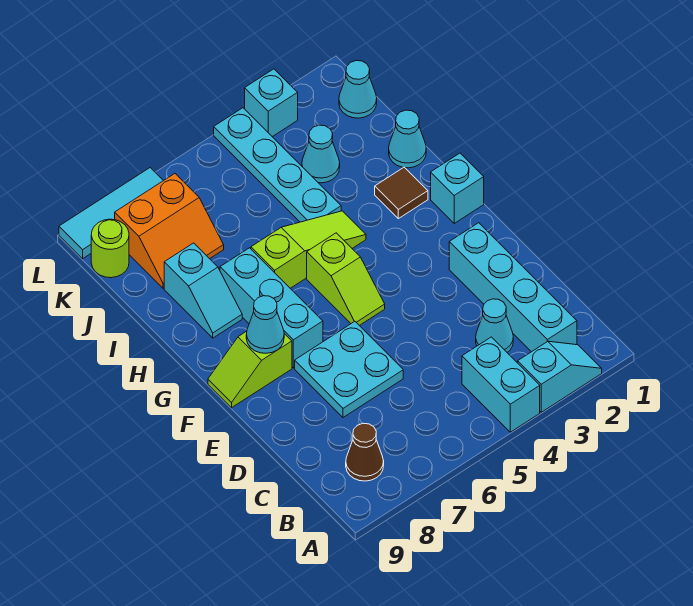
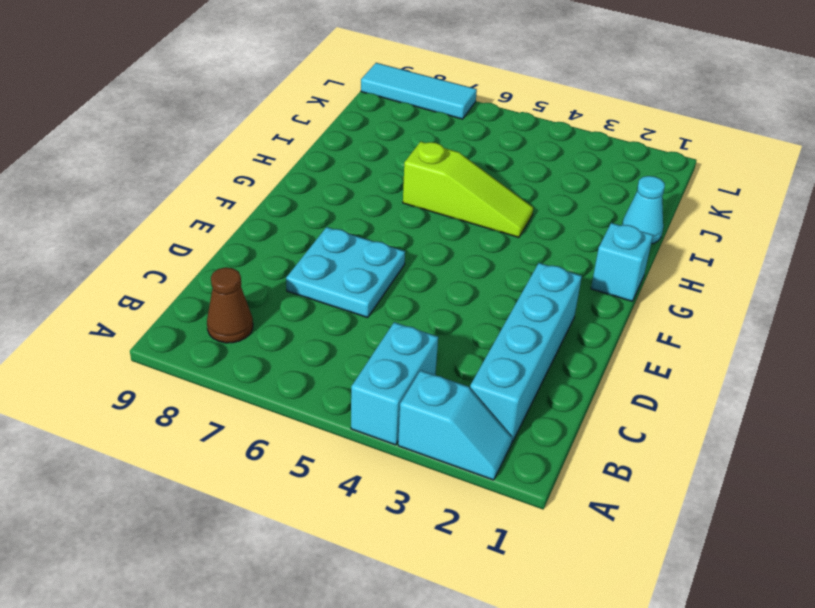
none -> cyan 1x1 cone [476,299,513,352]
none -> lime 1x2 slope [307,233,385,326]
none -> cyan 1x3 brick [220,248,323,368]

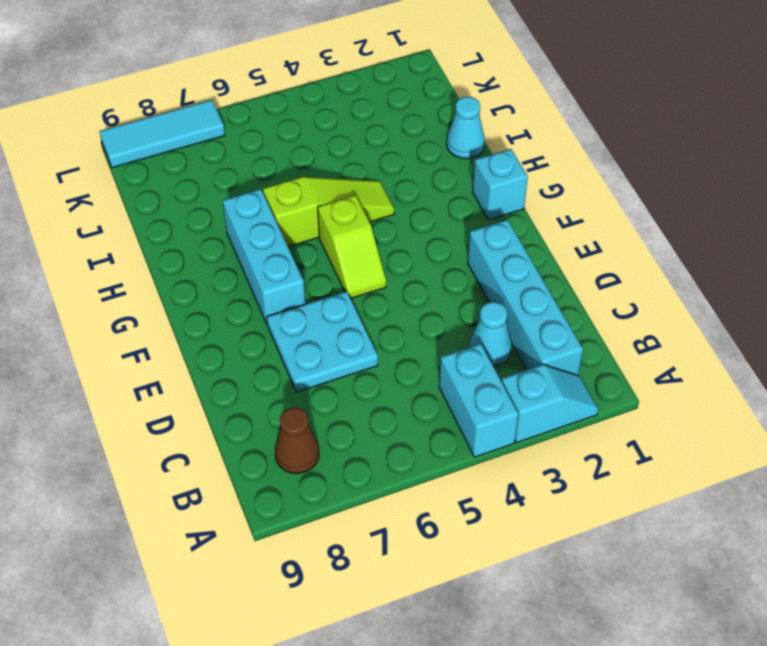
none -> lime 1x2 slope [208,331,292,408]
none -> brown 1x1 tile [375,167,428,219]
none -> cyan 1x2 slope [164,243,242,338]

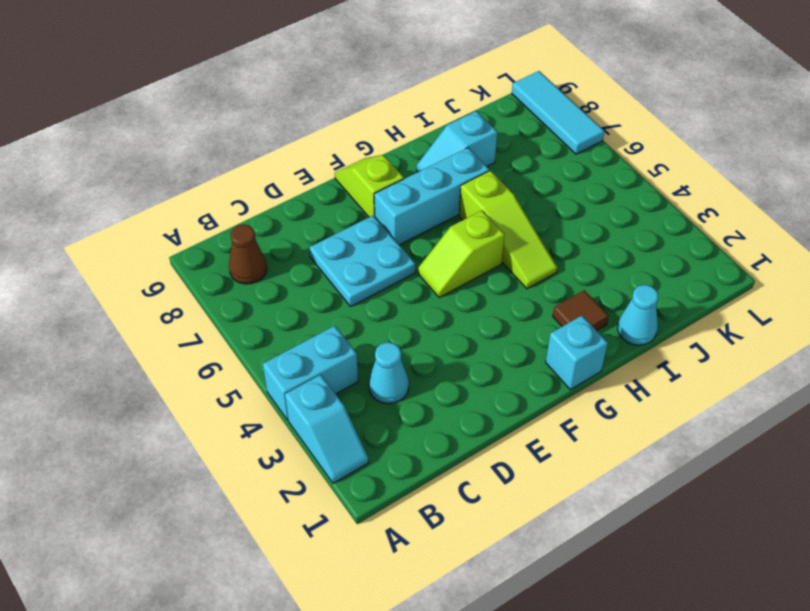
none -> cyan 1x4 brick [449,223,577,352]
none -> cyan 1x4 plate [214,108,341,222]
none -> cyan 1x1 cone [302,125,340,183]

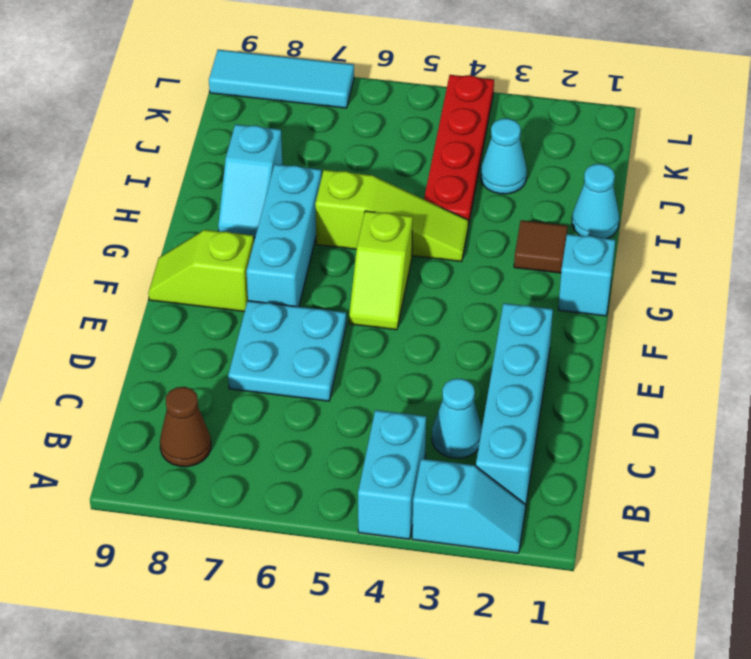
red 1x4 plate [424,75,494,226] -> cyan 1x4 plate [214,108,341,222]
none -> orange 2x2 slope [115,174,224,288]
none -> cyan 1x1 cone [339,61,377,118]
none -> lime 1x1 round brick [91,219,129,278]

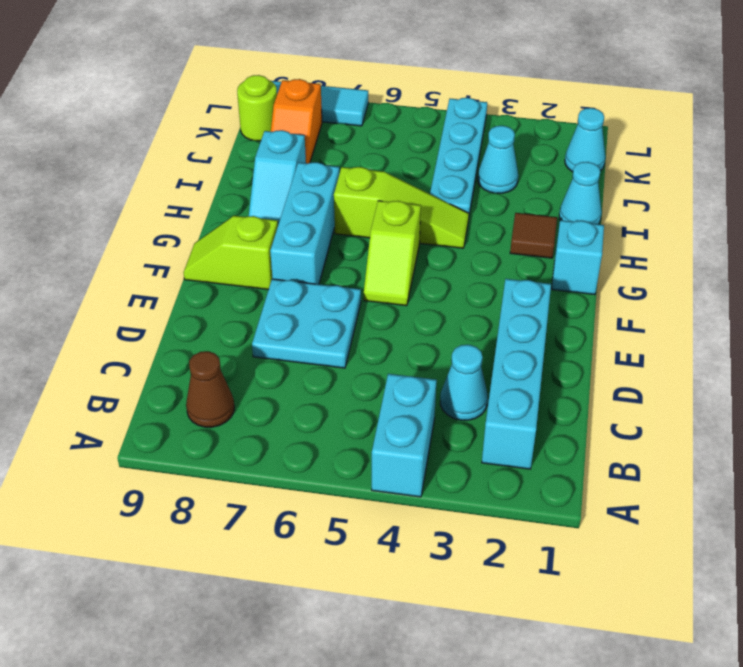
orange 1x2 slope [271,79,322,163] -> orange 2x2 slope [115,174,224,288]
none -> cyan 1x2 slope [518,341,602,412]
none -> cyan 1x1 brick [245,69,298,137]
none -> cyan 1x1 cone [246,296,284,353]

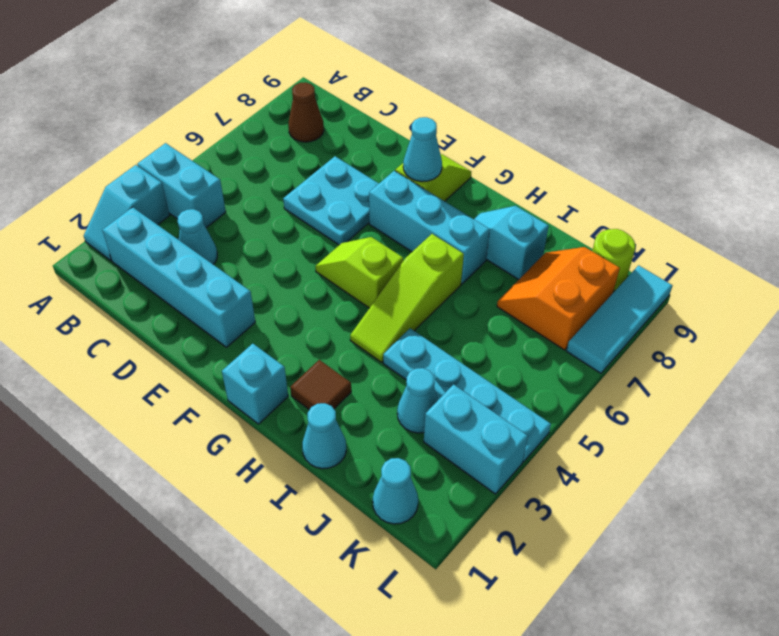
cyan 1x2 brick [424,384,528,494] -> cyan 1x1 brick [245,69,298,137]

